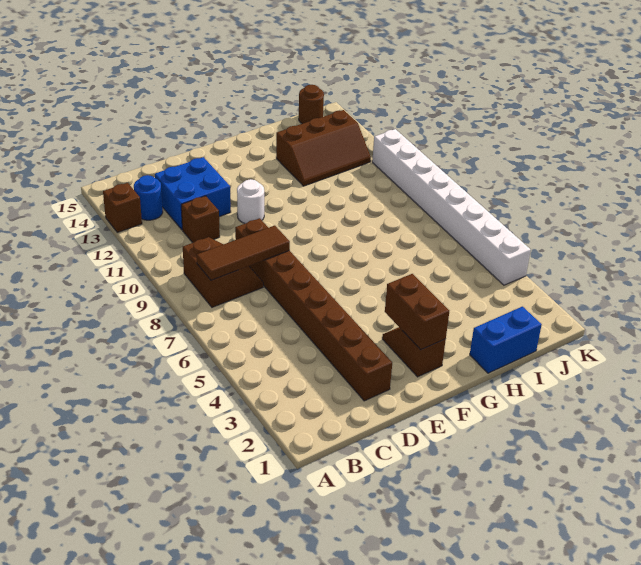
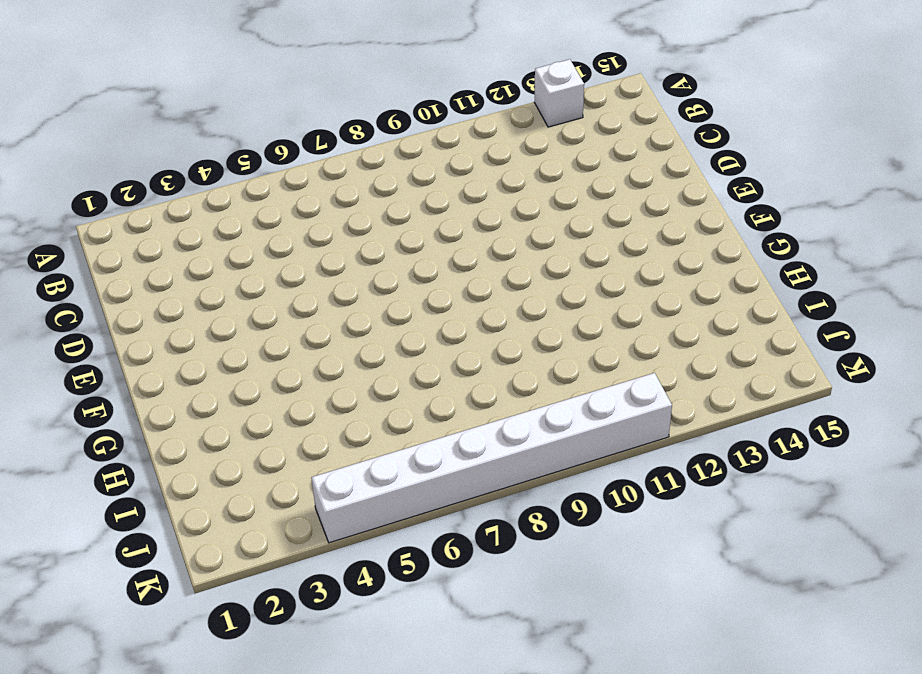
white 1x1 brick [534,59,584,127] -> brown 1x1 brick [103,183,142,232]
none -> brown 2x2 slope [183,237,263,307]
none -> blue 1x1 round brick [134,175,163,220]
none -> brown 1x1 brick [181,196,220,243]

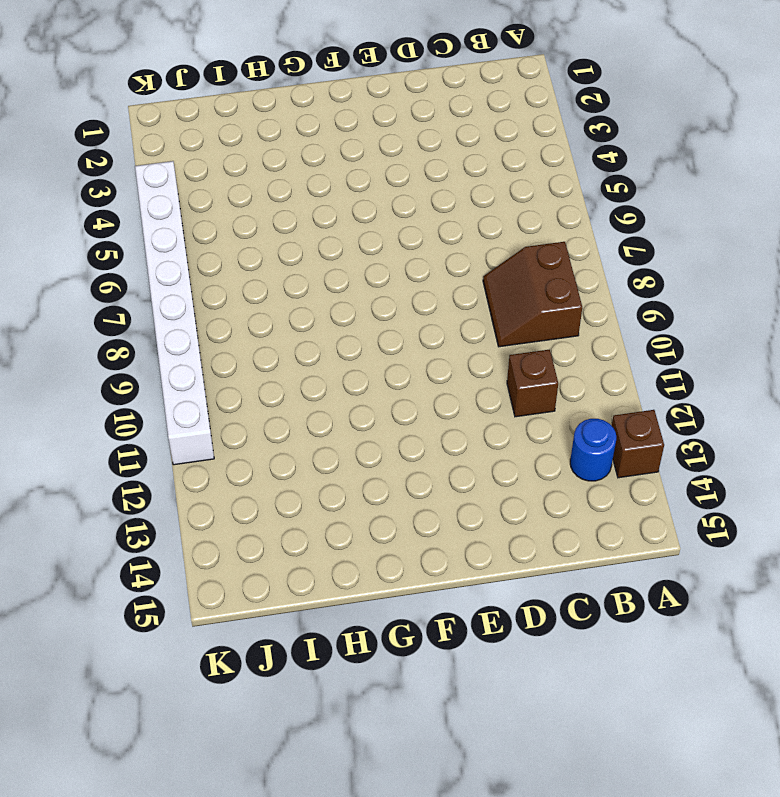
none -> blue 2x2 brick [155,157,231,230]
none -> brown 1x8 brick [235,218,392,401]
none -> white 1x1 round brick [237,179,264,224]

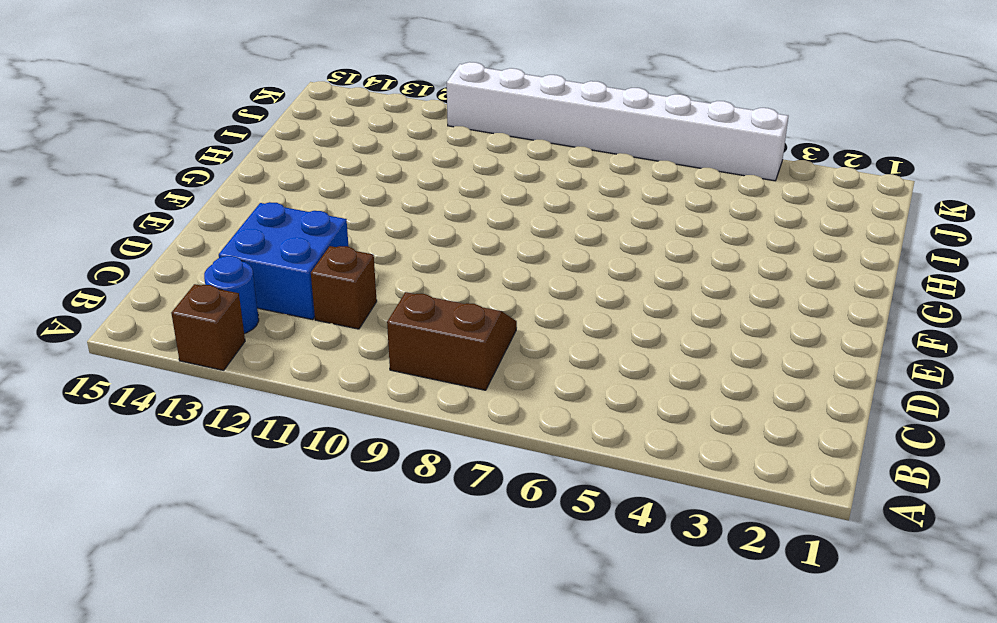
none -> brown 1x8 brick [235,218,392,401]
none -> white 1x1 round brick [237,179,264,224]
none -> brown 1x2 slope [382,327,446,377]

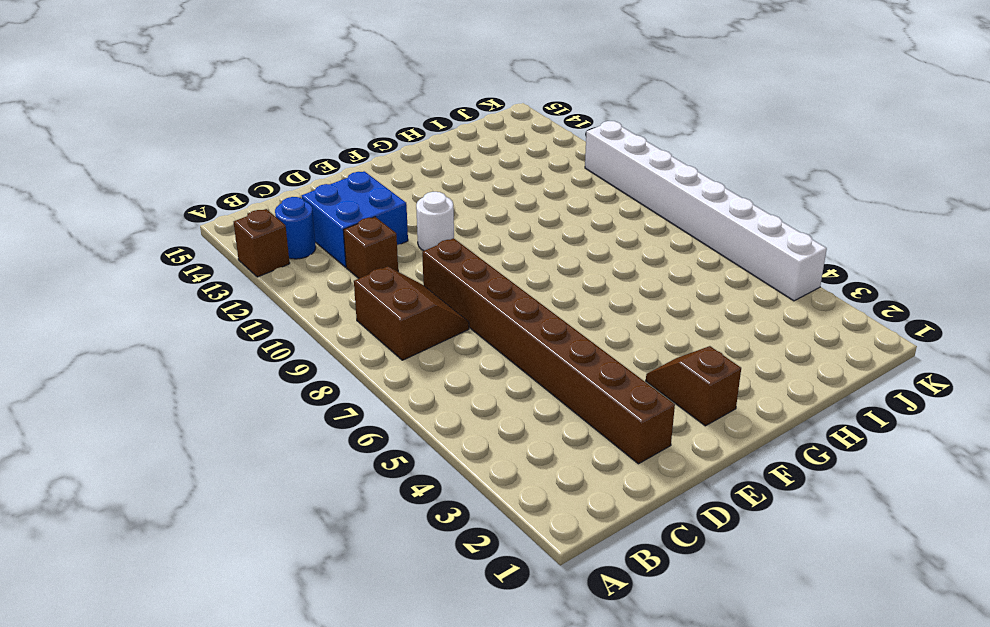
none -> blue 1x2 brick [470,307,542,373]
none -> brown 2x3 slope [276,110,371,186]
none -> brown 1x1 round brick [299,85,324,124]

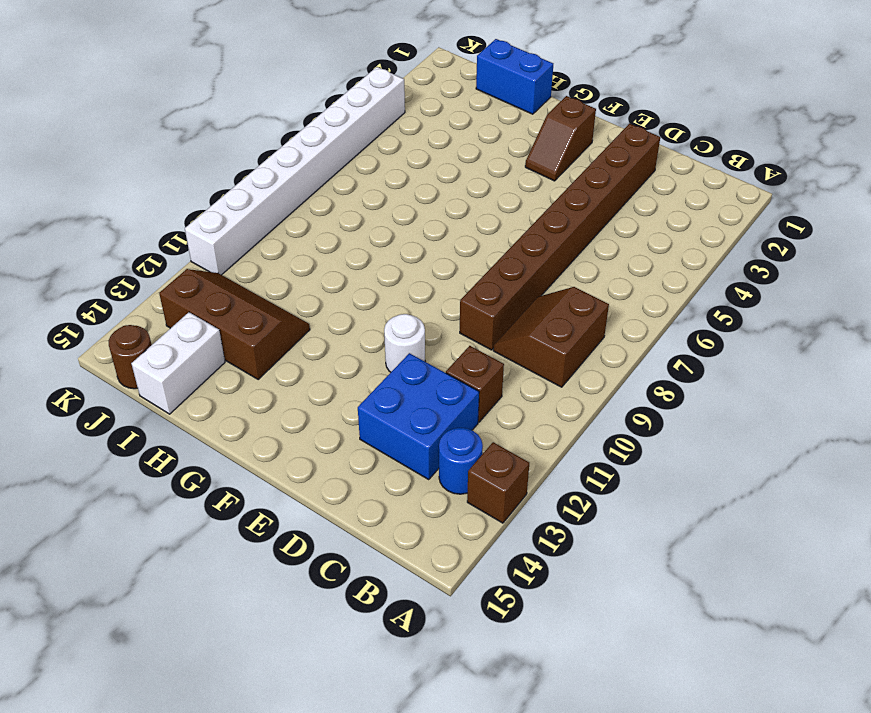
white 1x2 brick [131,312,225,414] -> none
none -> brown 1x3 tile [197,226,290,280]
none -> brown 1x2 brick [385,274,449,350]

